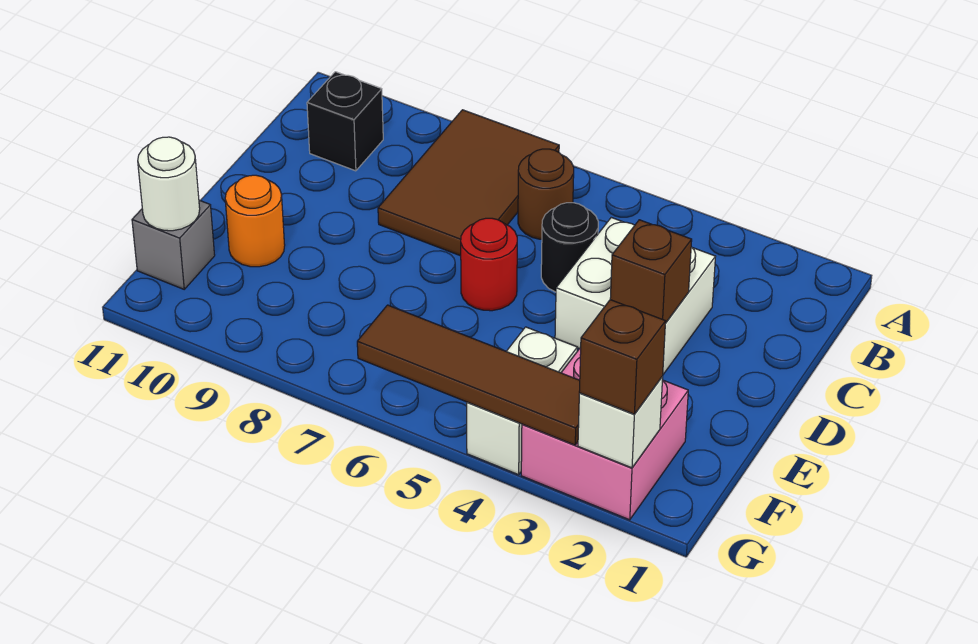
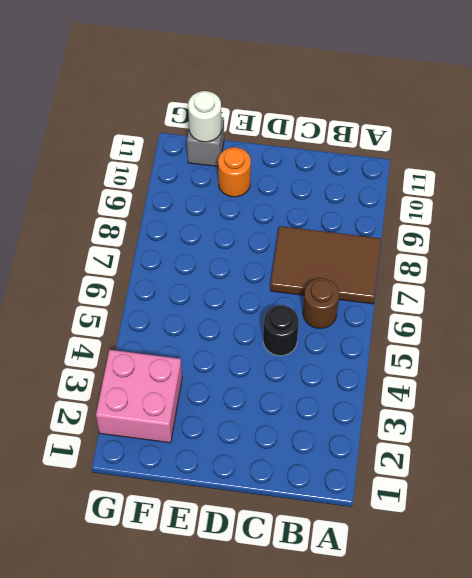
none -> black 1x1 brick [307,72,383,171]
none -> white 2x2 brick [555,218,716,374]
none -> red 1x1 round brick [461,218,517,311]

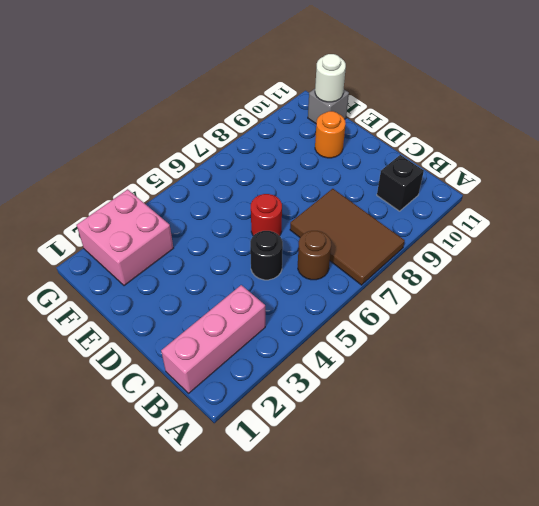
pink 1x3 brick [161,285,265,393] -> none
none -> white 2x2 brick [555,218,716,374]
none -> white 1x2 brick [467,327,577,475]
none -> brown 1x1 brick [610,220,692,323]

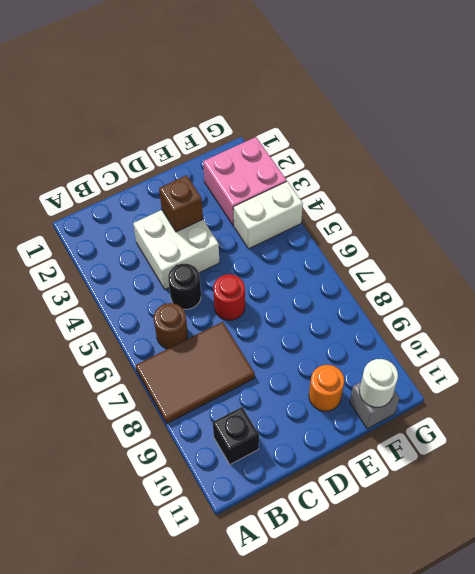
none -> white 1x1 brick [578,377,663,468]
none -> brown 1x4 tile [357,305,580,445]
none -> brown 1x1 brick [579,300,666,414]

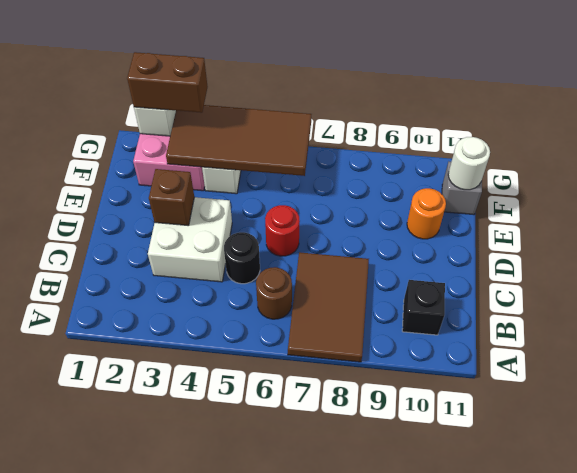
brown 2x4 tile [166,105,311,176] -> brown 1x4 tile [357,305,580,445]
brown 1x2 brick [127,52,208,113] -> brown 1x1 brick [579,300,666,414]

